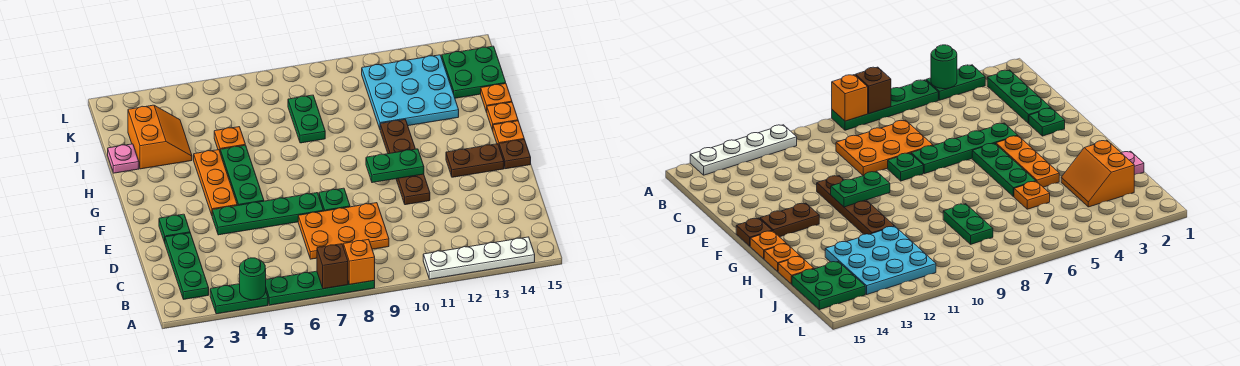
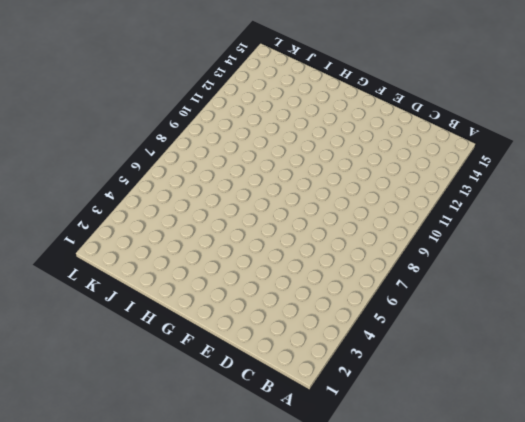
none -> green 1x2 plate [210,284,268,314]
none -> green 1x4 plate [266,271,375,305]
none -> white 1x4 plate [423,237,535,279]

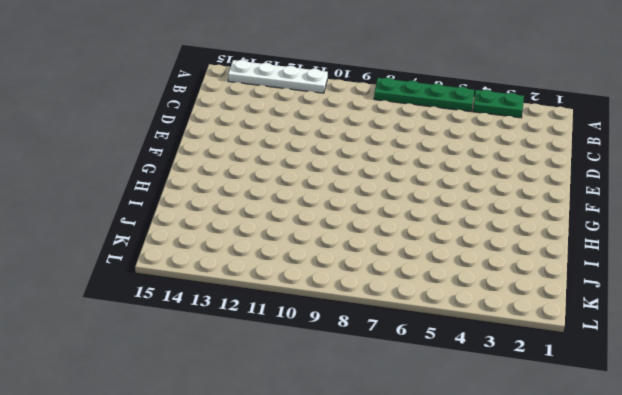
none -> green 1x3 plate [165,233,209,299]
none -> orange 2x3 plate [298,203,389,259]
none -> green 1x1 plate [159,214,190,242]

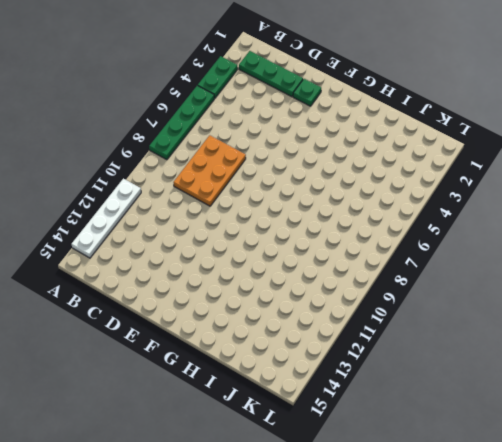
none -> green 1x4 plate [212,193,323,235]
none -> green 1x1 plate [319,188,350,211]
none -> brown 1x4 plate [380,120,430,205]

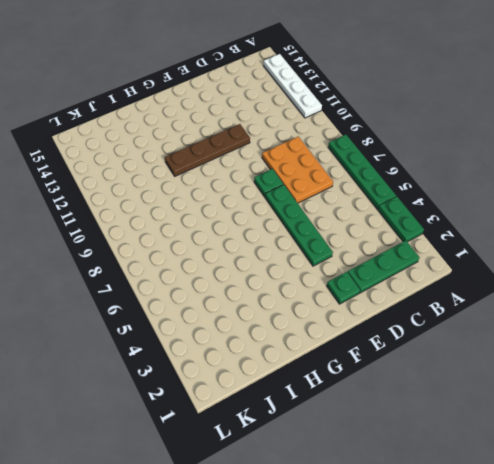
none -> orange 1x3 plate [194,150,237,215]
none -> green 1x3 plate [220,145,264,205]
none -> brown 1x2 plate [446,144,504,177]

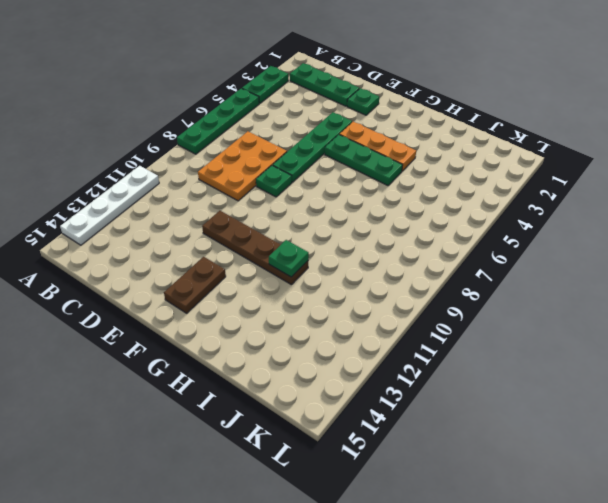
green 1x1 plate [269,240,309,277] -> none
none -> brown 1x1 plate [499,139,531,169]
none -> orange 1x1 plate [493,121,524,145]
none -> orange 1x1 plate [487,102,518,130]

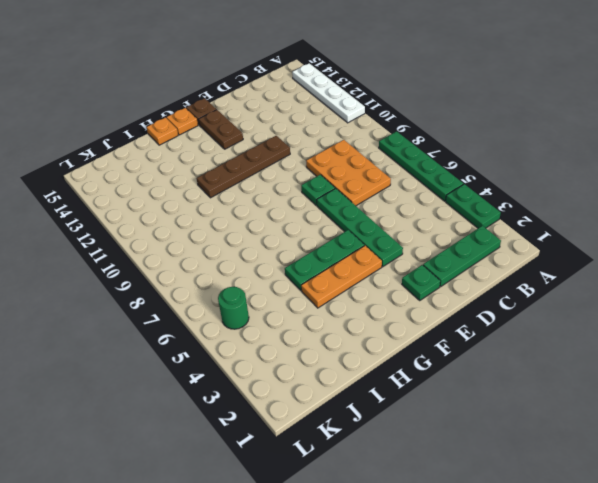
green 1x1 round brick [218,287,249,329] -> green 1x1 round brick moved to [240,258,266,300]
none -> pink 1x1 plate [108,144,139,173]
none -> orange 2x2 slope [128,105,192,169]
none -> orange 1x1 plate [214,127,245,151]

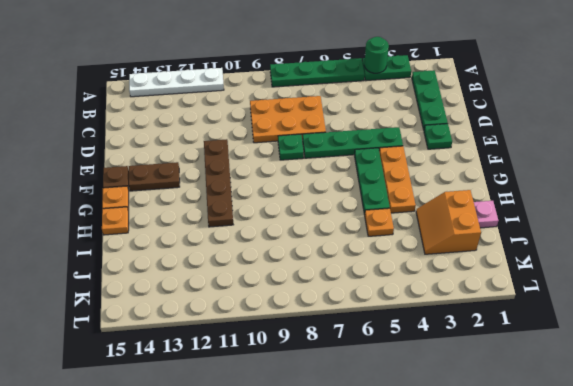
none -> green 1x2 plate [288,95,325,143]
none -> cyan 3x3 plate [362,55,459,129]
none -> orange 1x1 plate [481,84,512,112]

